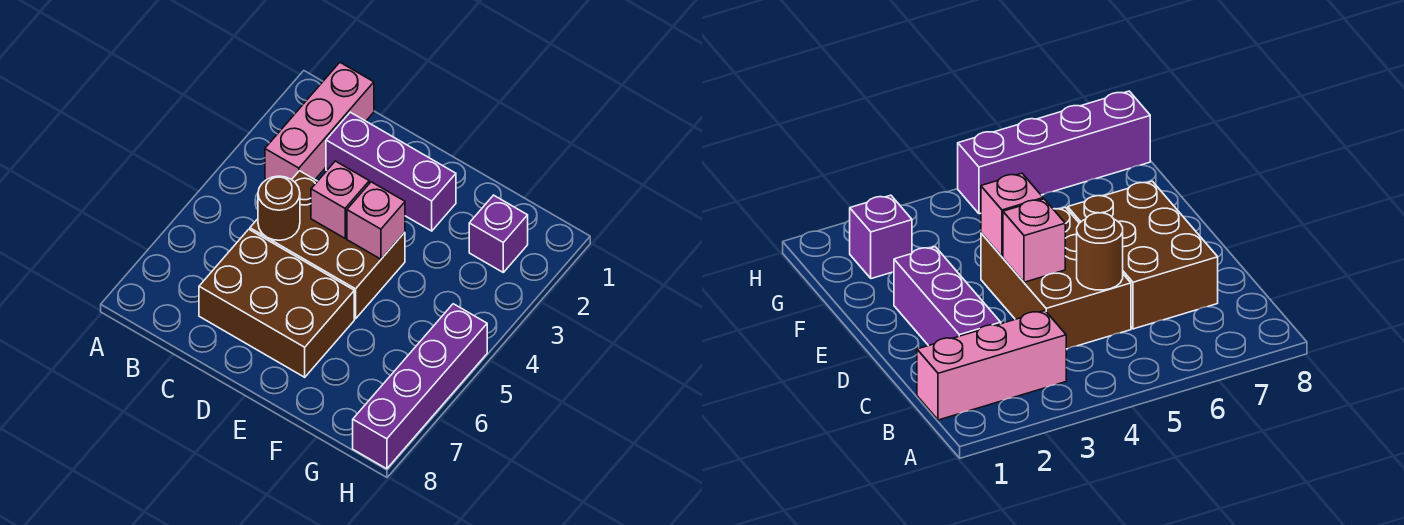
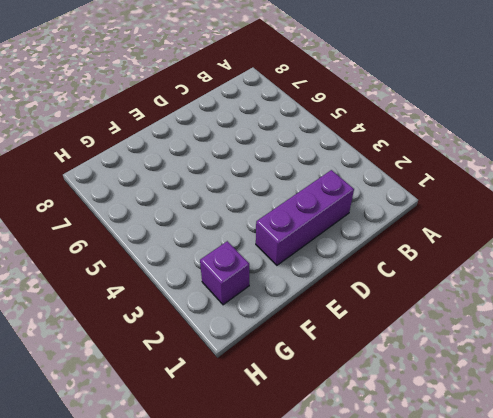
none -> pink 1x3 brick [265,63,374,180]
none -> brown 2x3 brick [250,171,405,319]

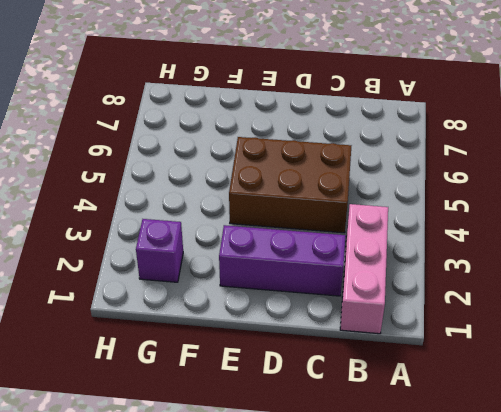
none -> brown 2x3 brick [199,229,354,377]
none -> purple 1x4 brick [353,304,487,469]

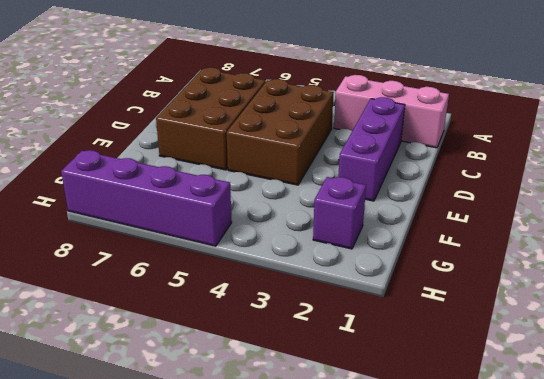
none -> brown 1x1 round brick [258,176,300,240]
none -> pink 1x1 brick [311,161,369,238]

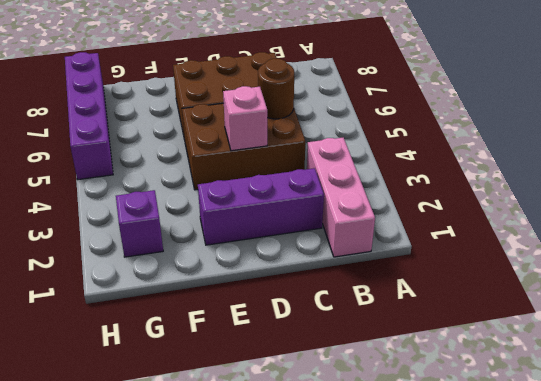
none -> pink 1x1 brick [347,182,405,259]

